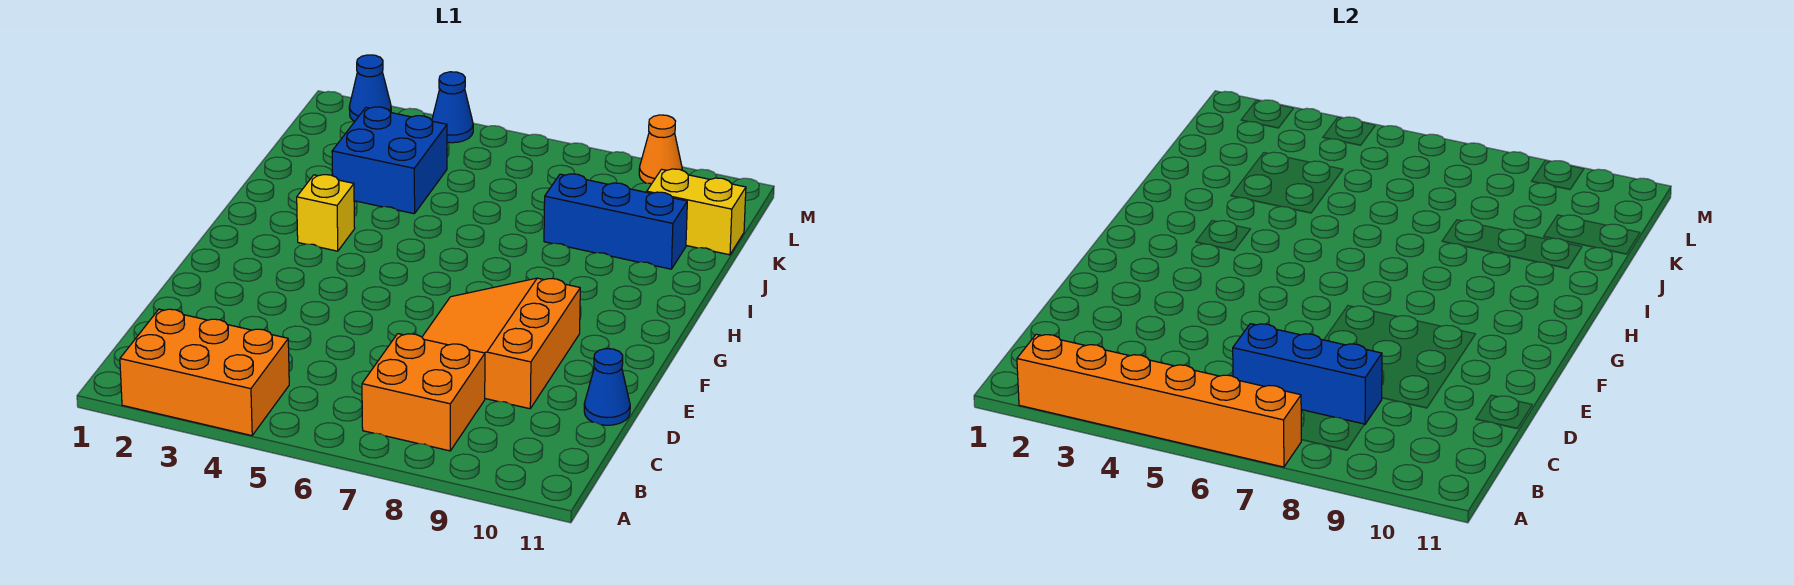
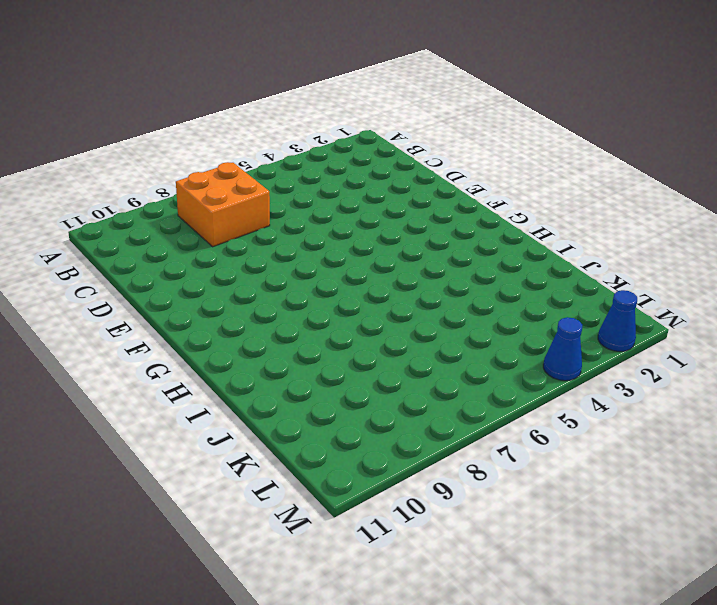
none -> orange 2x3 brick [120,309,289,436]
none -> orange 3x3 slope [422,278,580,409]
none -> blue 1x1 cone [584,349,630,425]

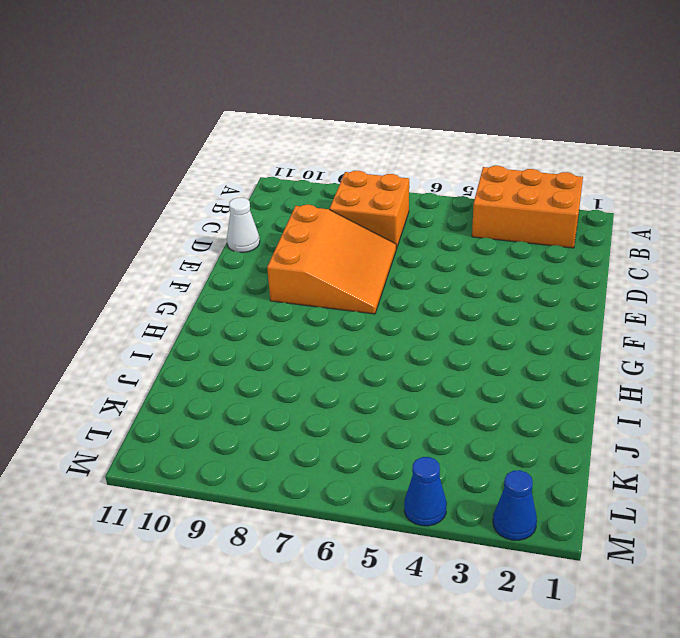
white 1x1 cone [227,198,260,252] -> blue 1x1 cone [584,349,630,425]
none -> yellow 1x1 brick [297,175,355,251]
none -> blue 2x2 brick [332,107,447,214]
none -> blue 1x3 brick [544,174,687,269]

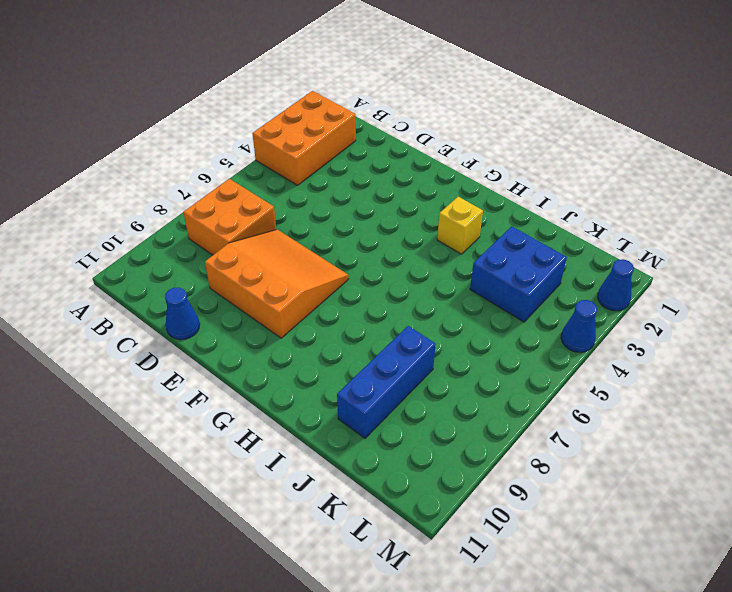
none -> yellow 1x2 brick [647,169,746,255]
none -> orange 1x1 cone [639,115,682,184]
none -> orange 1x6 brick [1017,334,1301,467]

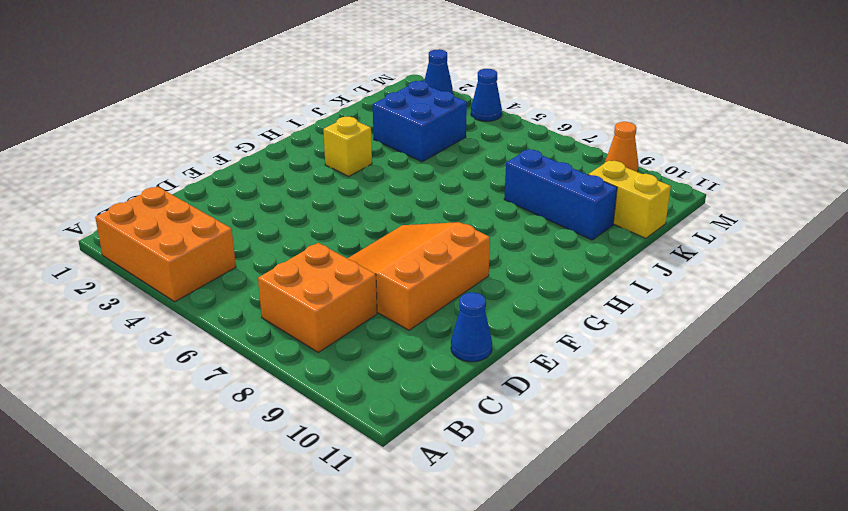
none -> orange 1x6 brick [1017,334,1301,467]
none -> blue 1x3 brick [1233,324,1382,424]

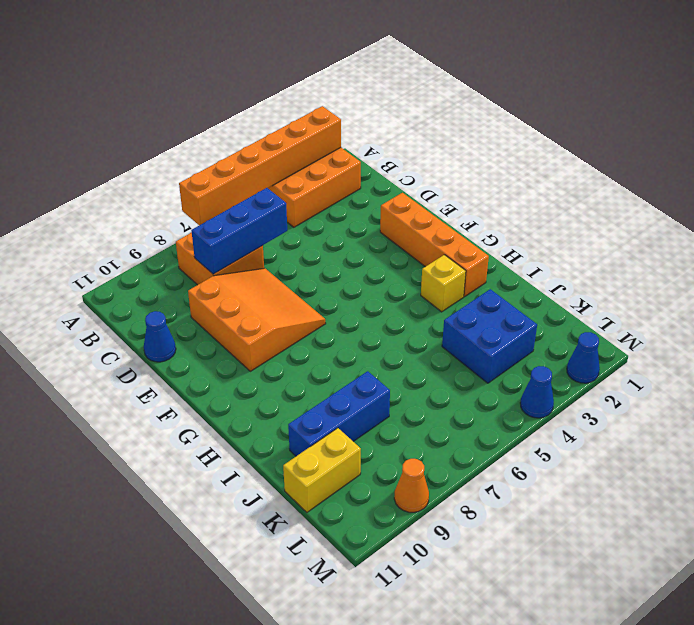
orange 1x4 brick [380,193,489,297] -> none

